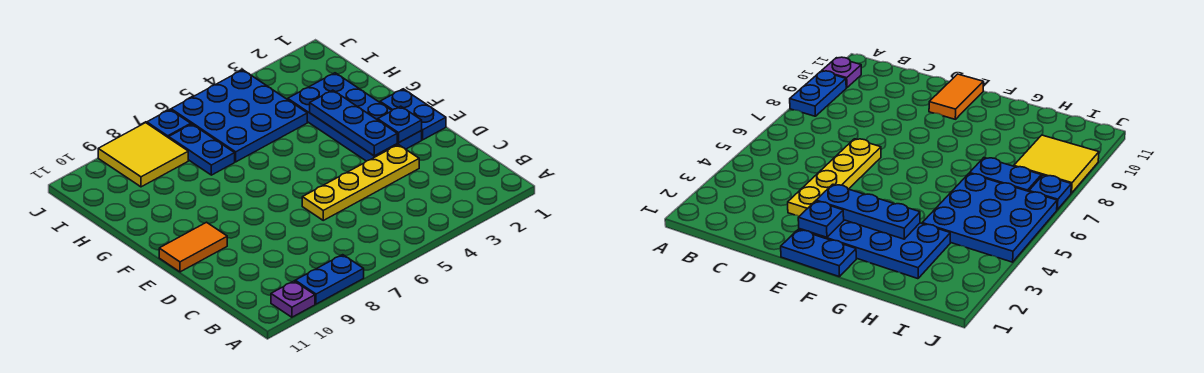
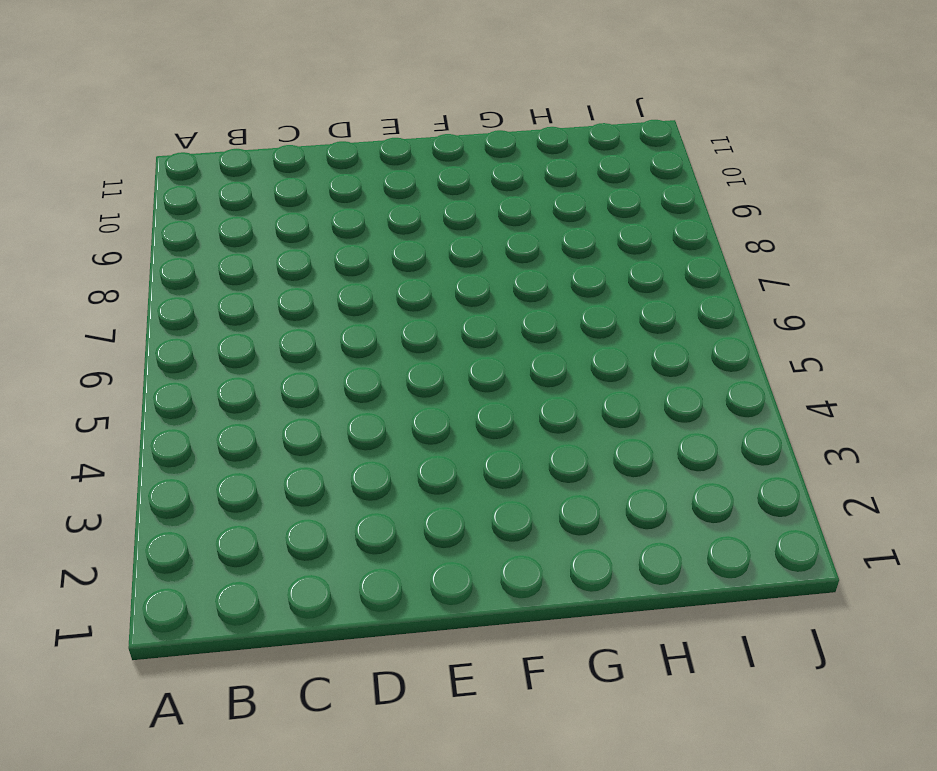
none -> blue 1x2 plate [295,255,364,304]
none -> purple 1x1 plate [271,281,315,317]
none -> yellow 1x4 plate [302,145,419,220]

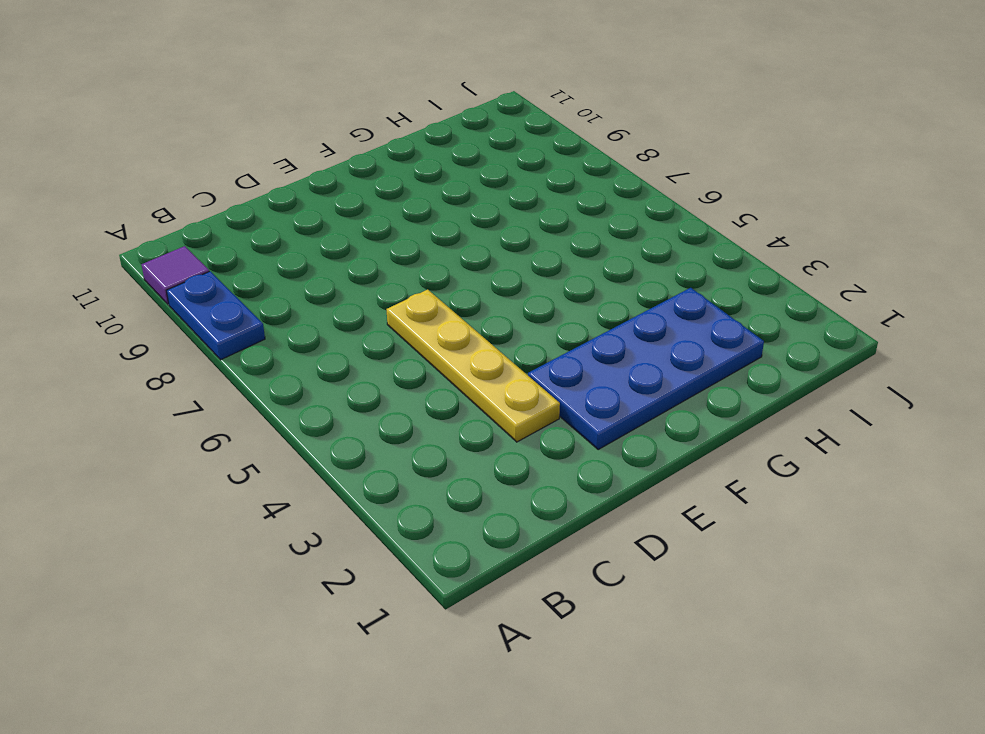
purple 1x1 tile [141,246,209,304] -> purple 1x1 plate [271,281,315,317]
none -> blue 1x2 plate [380,89,446,140]
none -> orange 1x2 tile [159,222,227,272]
none -> blue 3x3 plate [171,70,307,162]

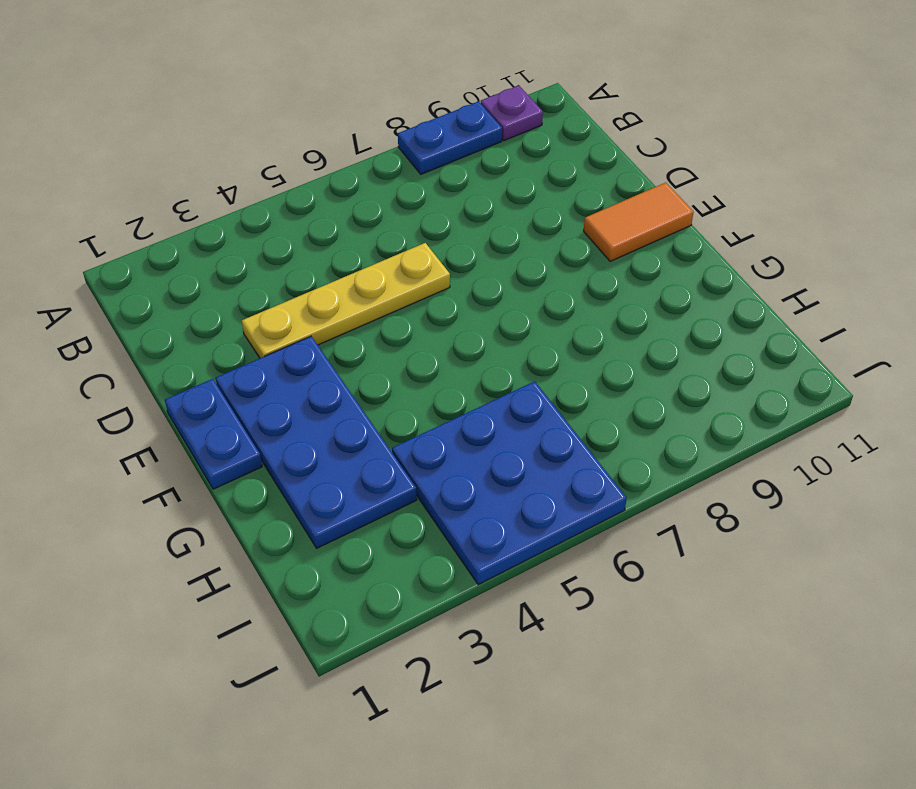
none -> blue 1x2 plate [169,124,235,175]
none -> yellow 2x2 tile [98,123,188,187]
none -> blue 1x1 plate [147,110,191,138]

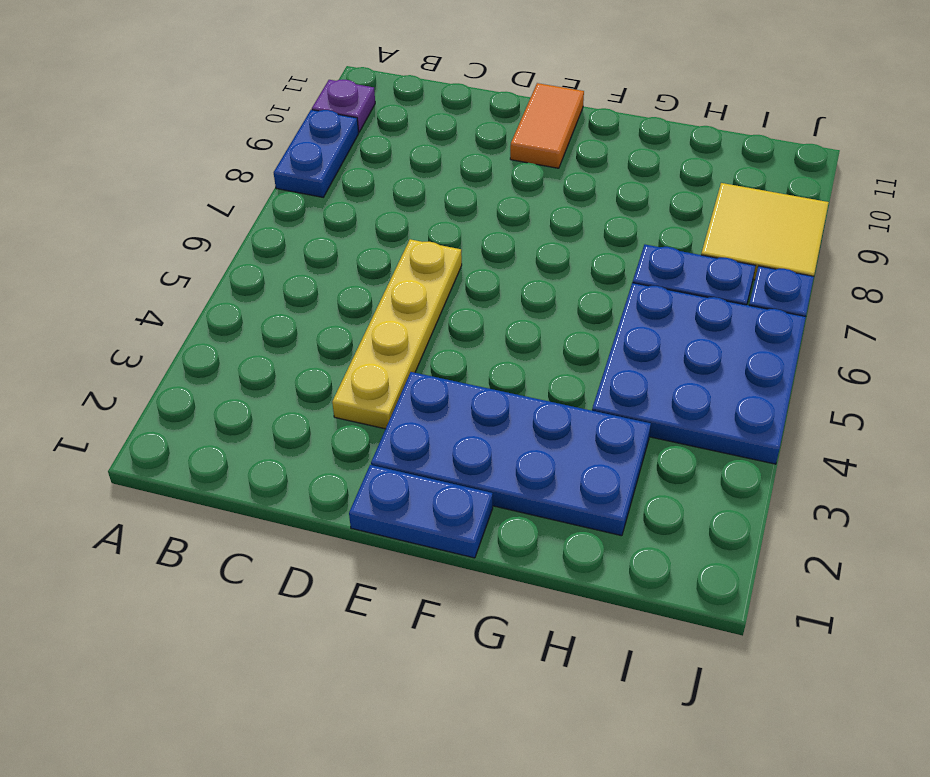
none -> blue 1x1 plate [378,106,422,143]
none -> blue 1x3 plate [310,90,397,156]

